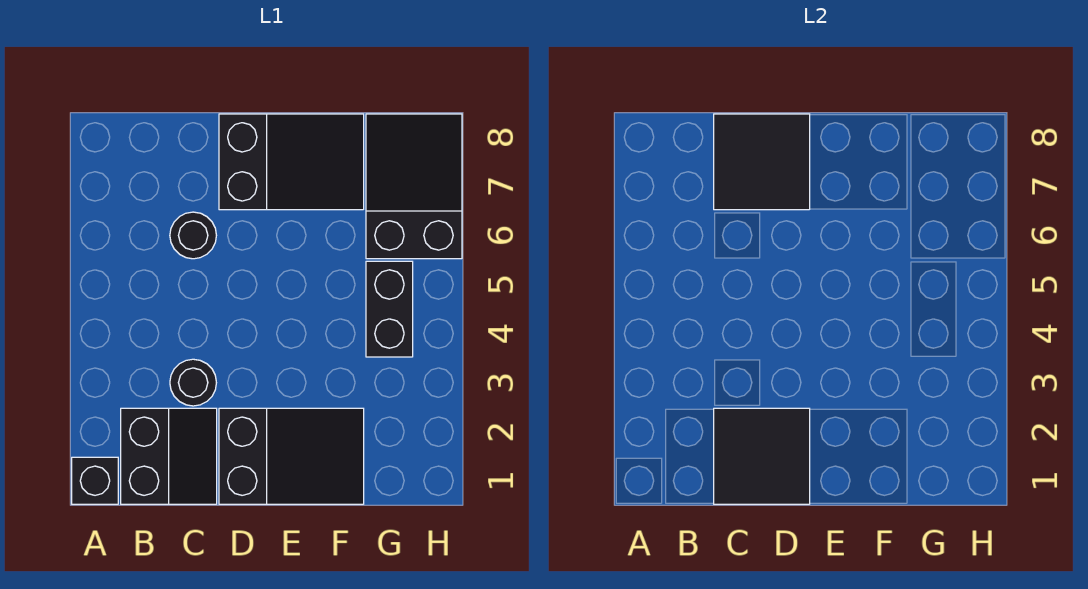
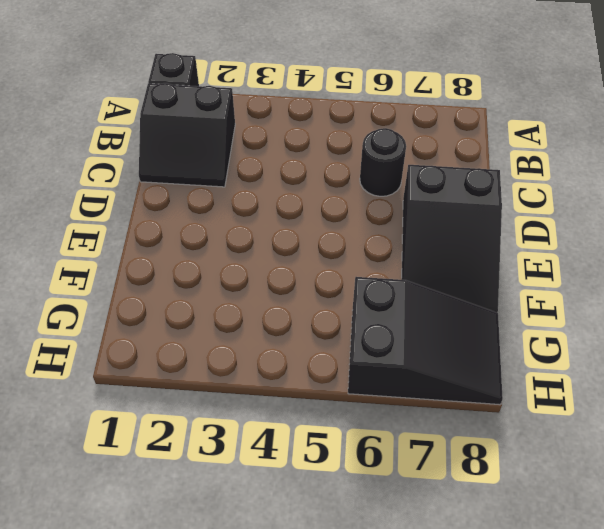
none -> black 1x1 round brick [170,359,216,406]
none -> black 2x3 slope [219,408,364,504]

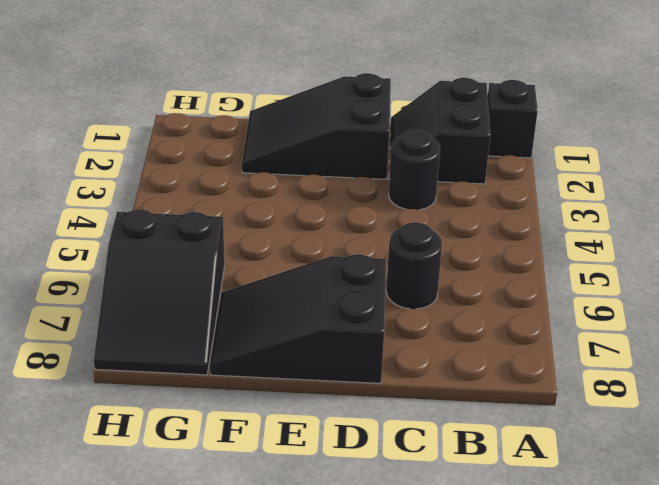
none -> black 1x2 brick [366,261,413,357]
none -> black 2x2 tile [714,408,810,504]

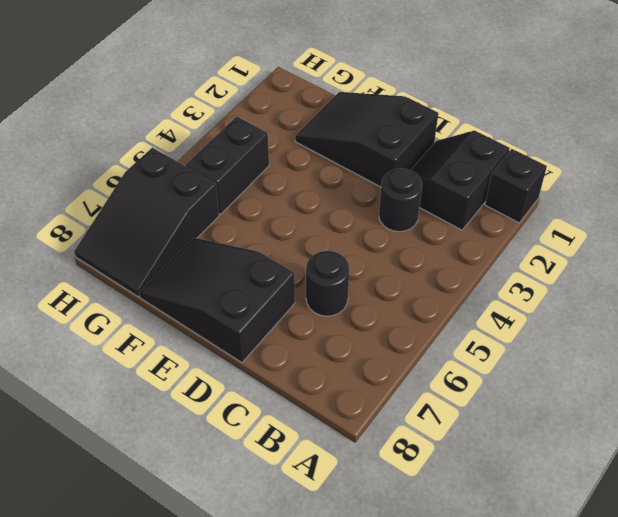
none -> black 2x2 tile [714,408,810,504]
none -> black 2x2 tile [714,114,810,210]

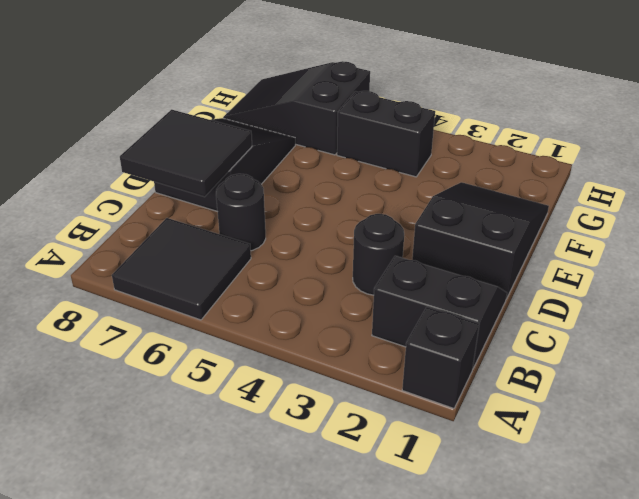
black 2x2 tile [112,218,251,320] -> black 2x2 tile moved to [714,408,810,504]

